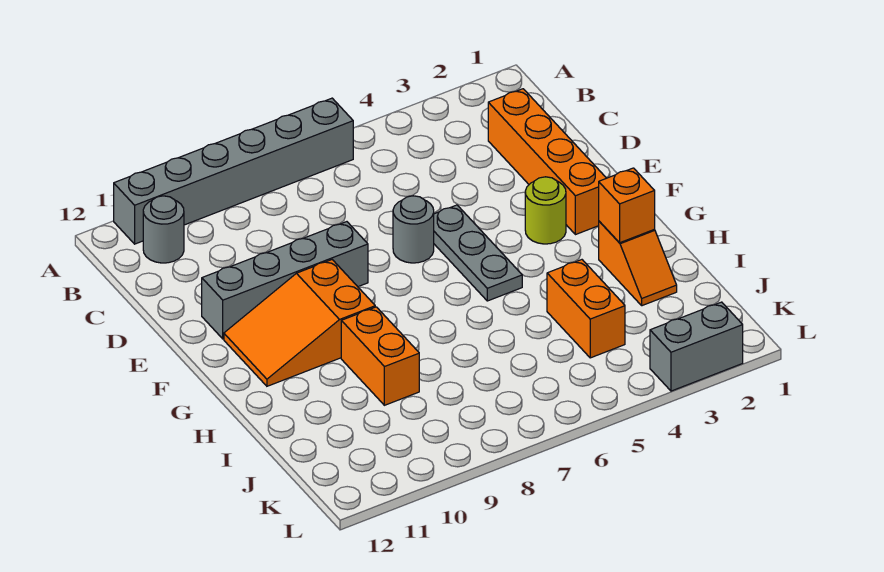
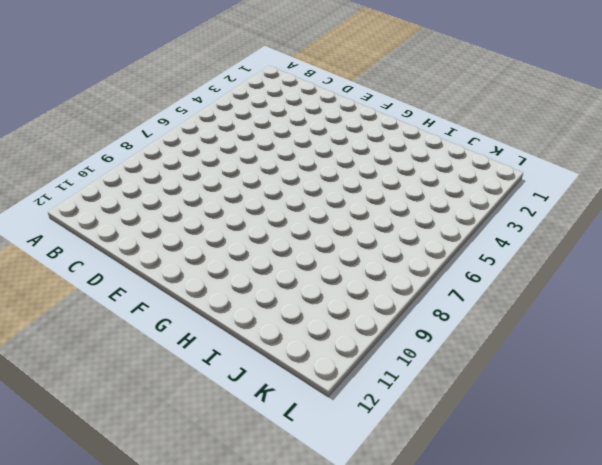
none -> grey 1x6 brick [114,98,353,244]
none -> grey 1x1 round brick [143,196,184,263]
none -> orange 1x4 brick [488,89,606,235]

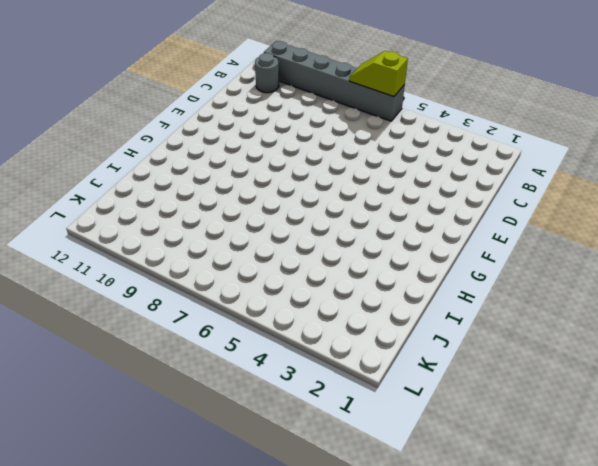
lime 1x2 slope [349,51,408,97] -> none
none -> orange 1x4 brick [488,89,606,235]
none -> grey 1x3 plate [434,205,522,301]
none -> grey 1x1 round brick [393,196,434,263]

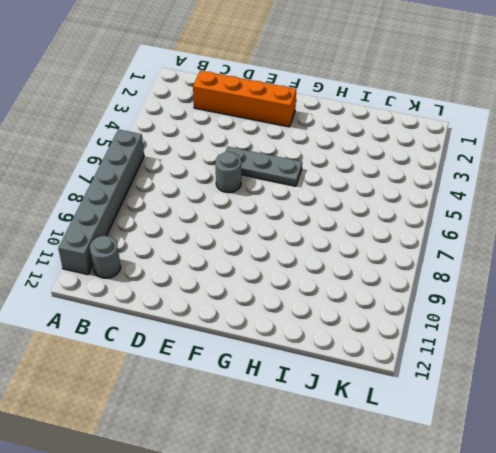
none -> grey 1x4 brick [202,222,368,339]
none -> lime 1x1 round brick [525,177,566,244]
none -> orange 2x3 slope [224,260,375,386]

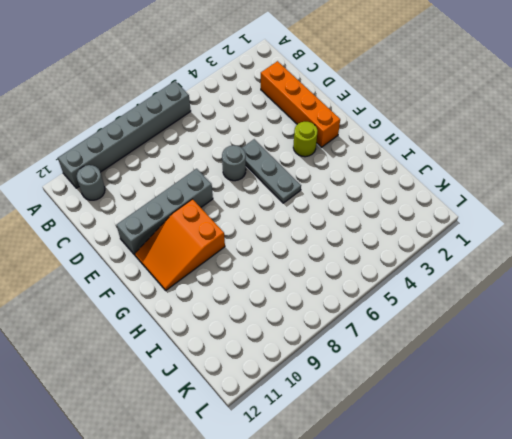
none -> orange 1x2 slope [599,221,677,306]
none -> orange 1x2 brick [341,307,419,405]
none -> orange 1x2 brick [547,260,625,358]

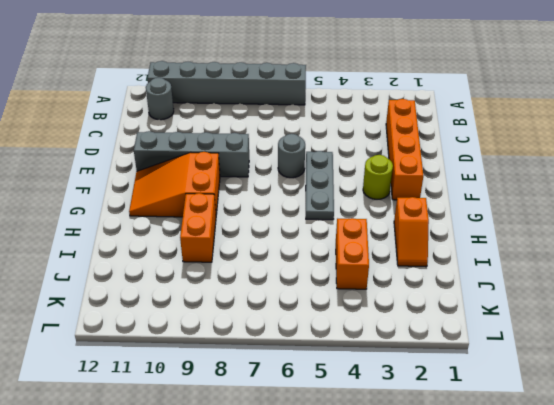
none -> grey 1x2 brick [650,302,743,391]
none -> orange 1x1 brick [599,168,655,243]

